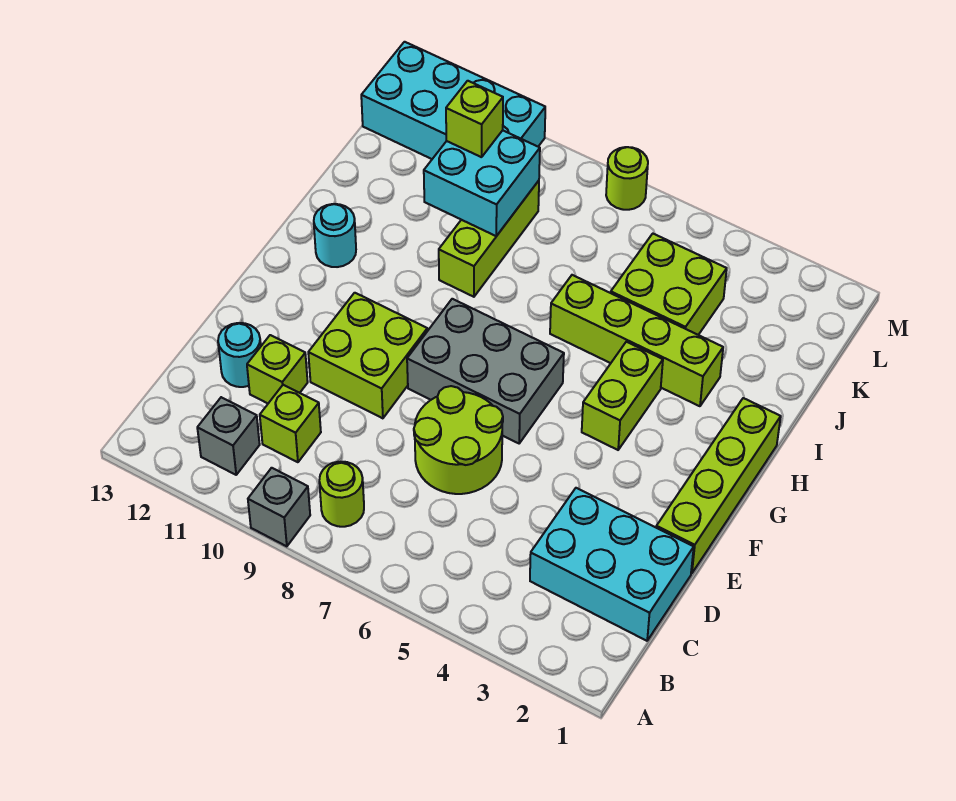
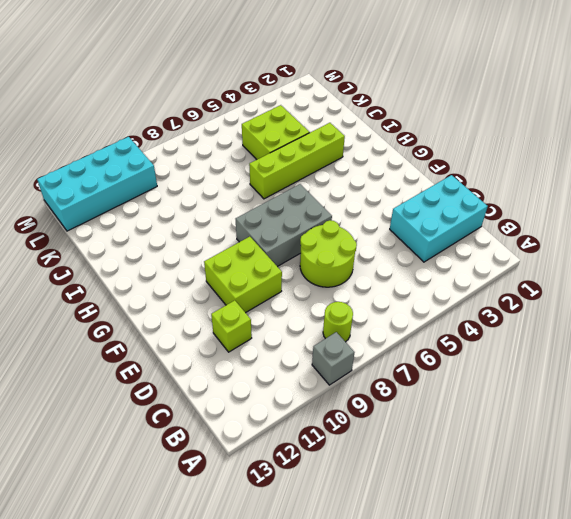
none -> grey 1x1 brick [197,397,260,475]
none -> lime 1x1 brick [260,385,321,462]
none -> cyan 1x1 round brick [218,323,261,387]

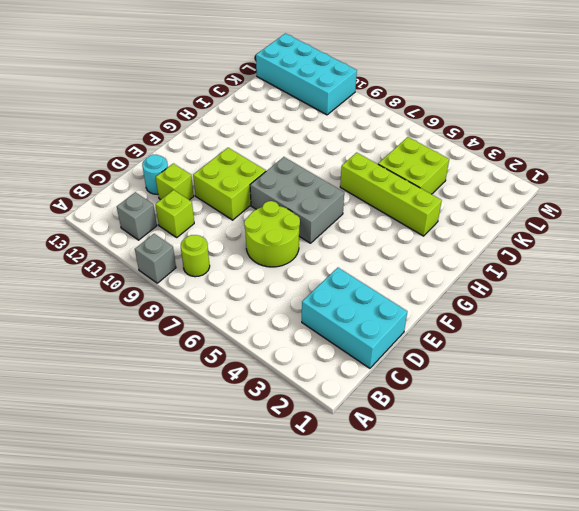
none -> lime 1x4 brick [656,398,781,574]
none -> lime 1x2 brick [582,342,663,450]
none -> cyan 1x1 round brick [314,204,356,267]

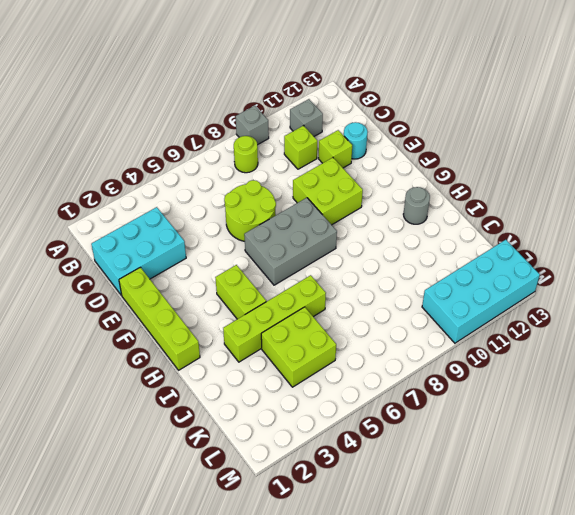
grey 1x1 round brick [403,187,430,224] -> cyan 1x1 round brick [314,204,356,267]
none -> lime 1x3 brick [439,181,539,297]
none -> lime 1x1 round brick [606,147,648,210]
none -> cyan 2x2 brick [424,130,540,236]

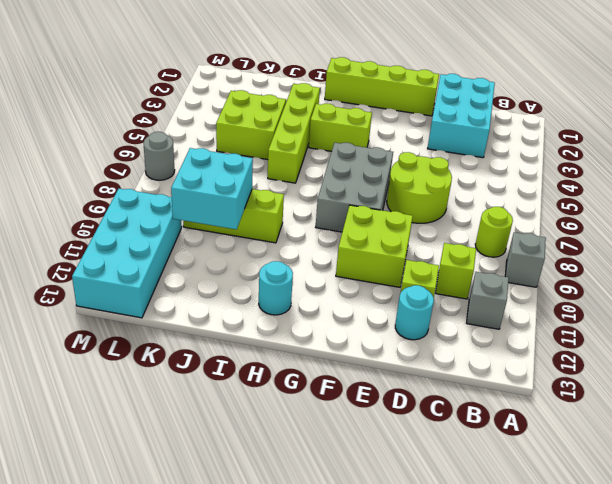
grey 1x1 round brick [144,132,175,180] -> lime 1x1 round brick [606,147,648,210]
none -> lime 1x1 brick [446,81,503,157]

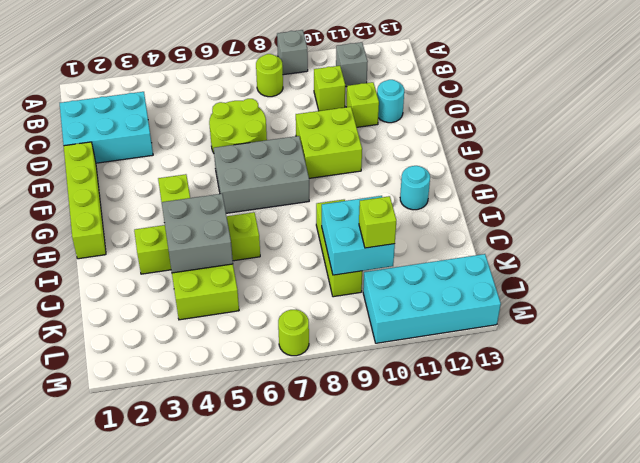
grey 2x2 brick [162,194,233,273] -> none

